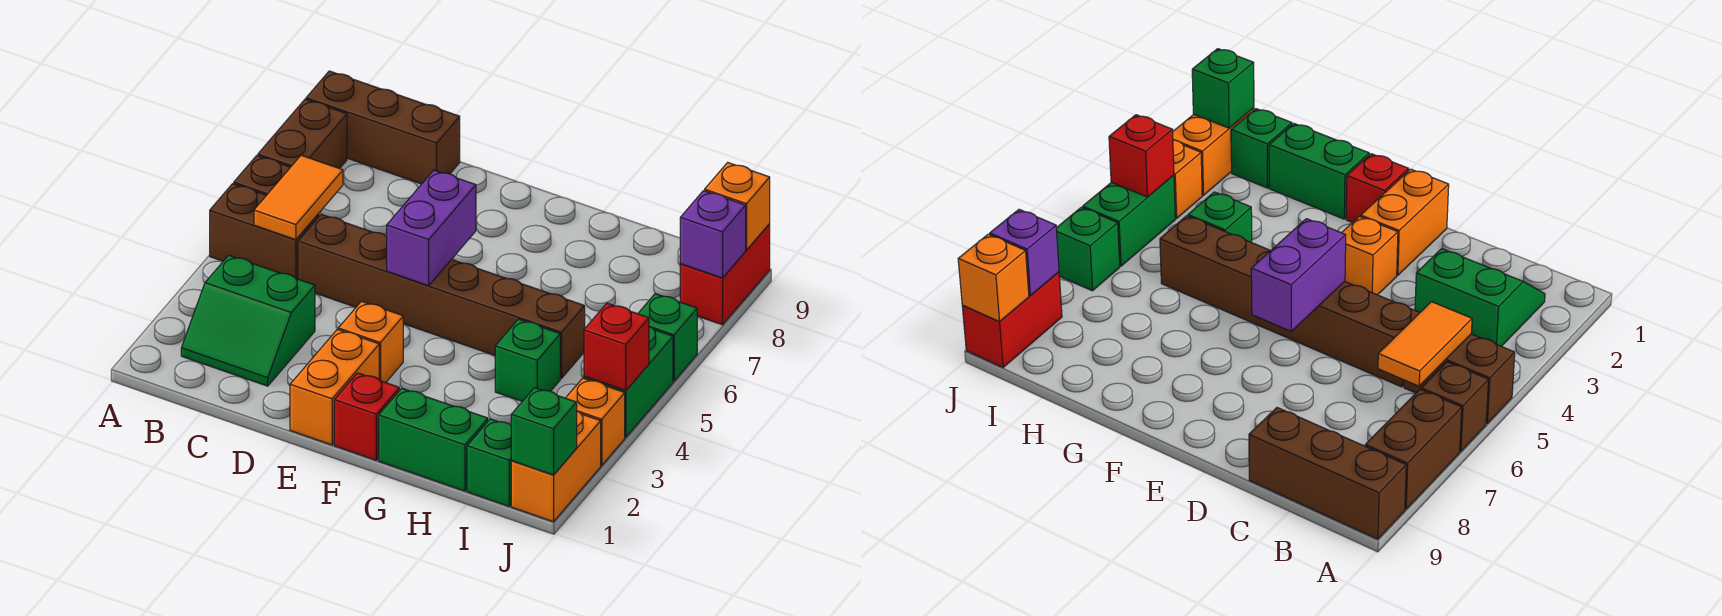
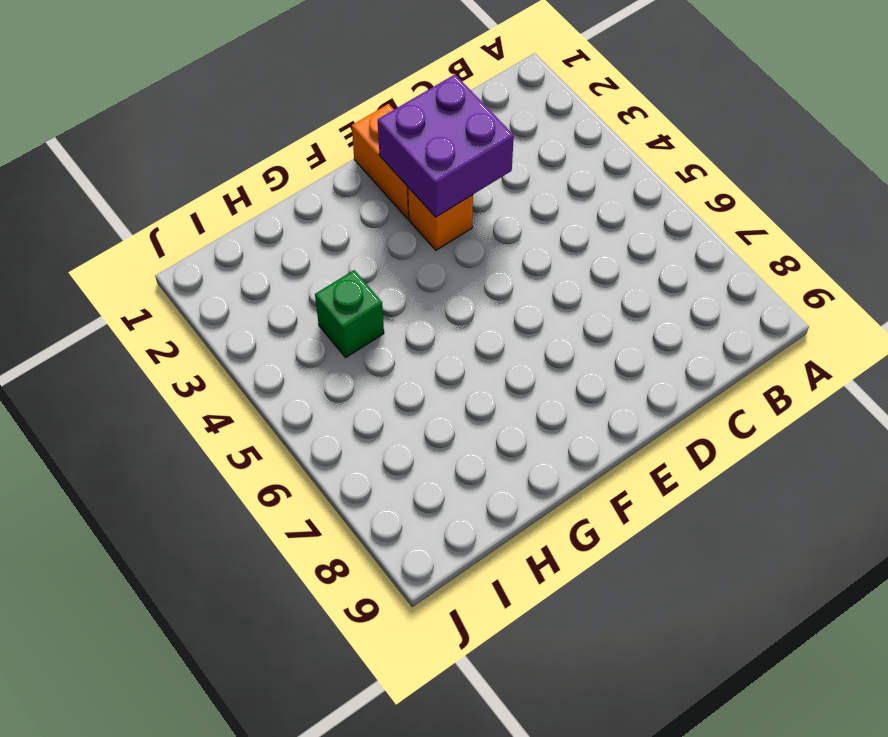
purple 2x2 brick [378,75,514,217] -> none
none -> brown 1x2 brick [210,184,319,279]
none -> brown 1x1 brick [234,156,290,195]
none -> brown 1x2 brick [258,99,347,169]

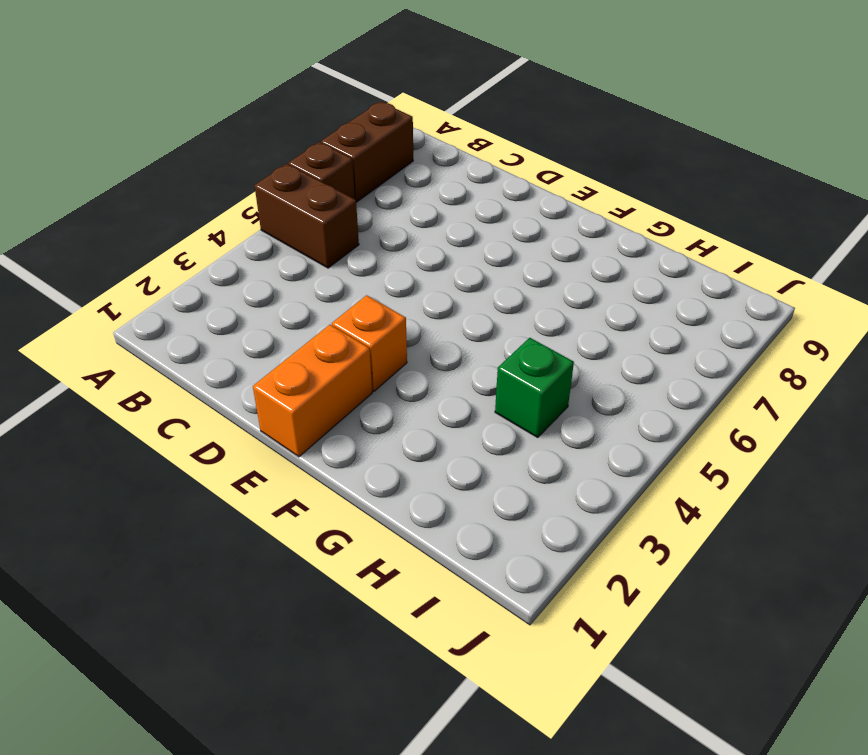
none -> brown 1x3 brick [306,71,460,184]
none -> green 2x2 slope [181,255,315,386]
none -> brown 1x6 brick [298,214,585,378]

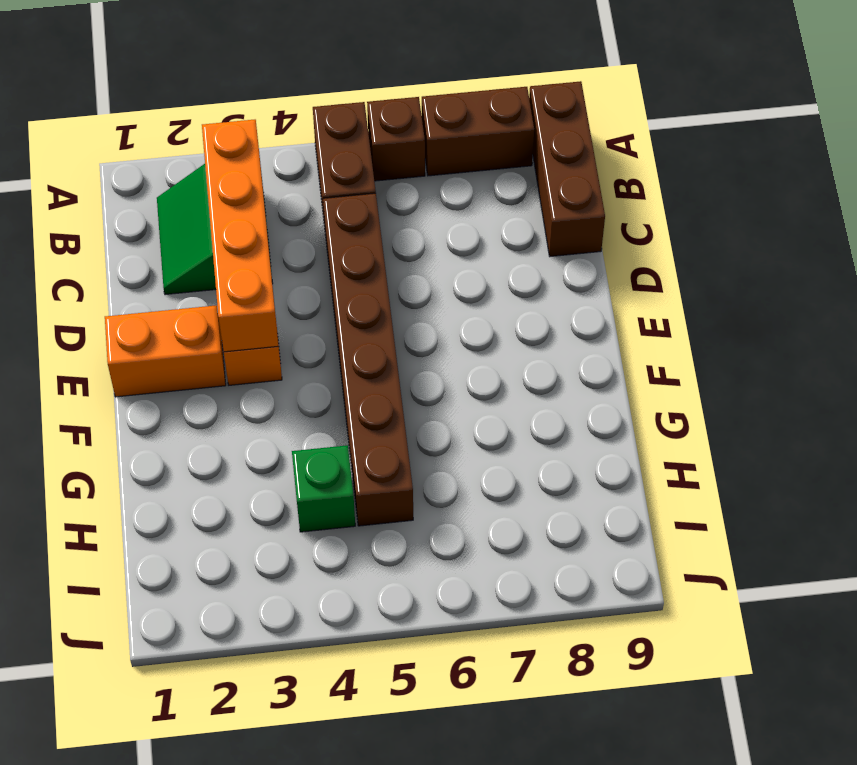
orange 1x4 brick [202,120,278,352] -> none
none -> red 1x1 brick [334,373,399,460]
none -> green 1x2 brick [379,388,488,491]
none -> green 1x1 brick [467,419,511,506]

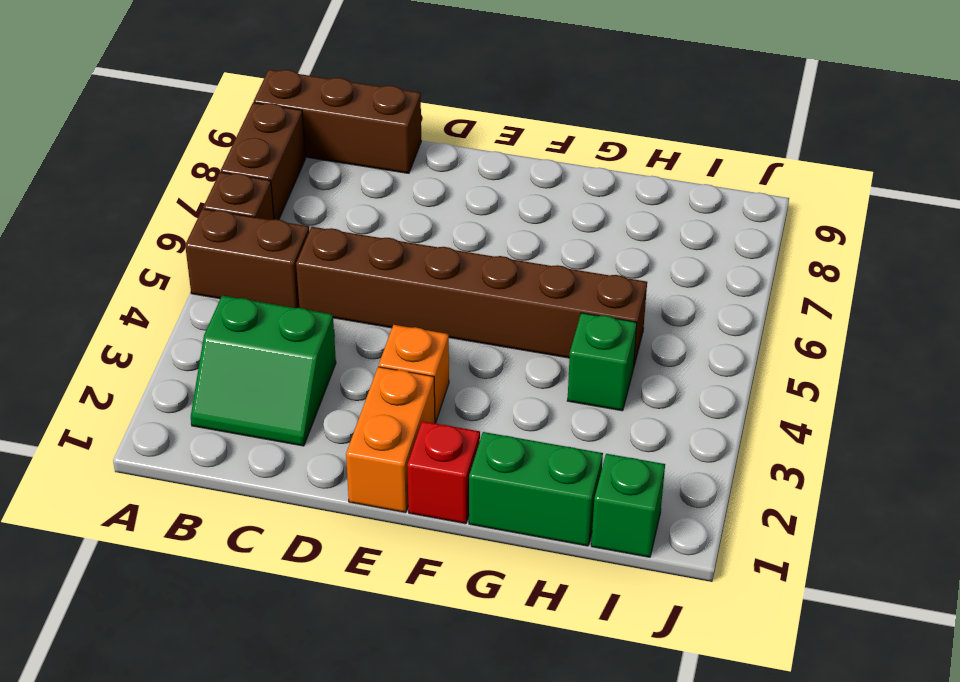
none -> orange 1x2 brick [511,411,601,522]
none -> orange 1x1 brick [566,378,625,465]
none -> green 1x2 brick [584,326,673,437]

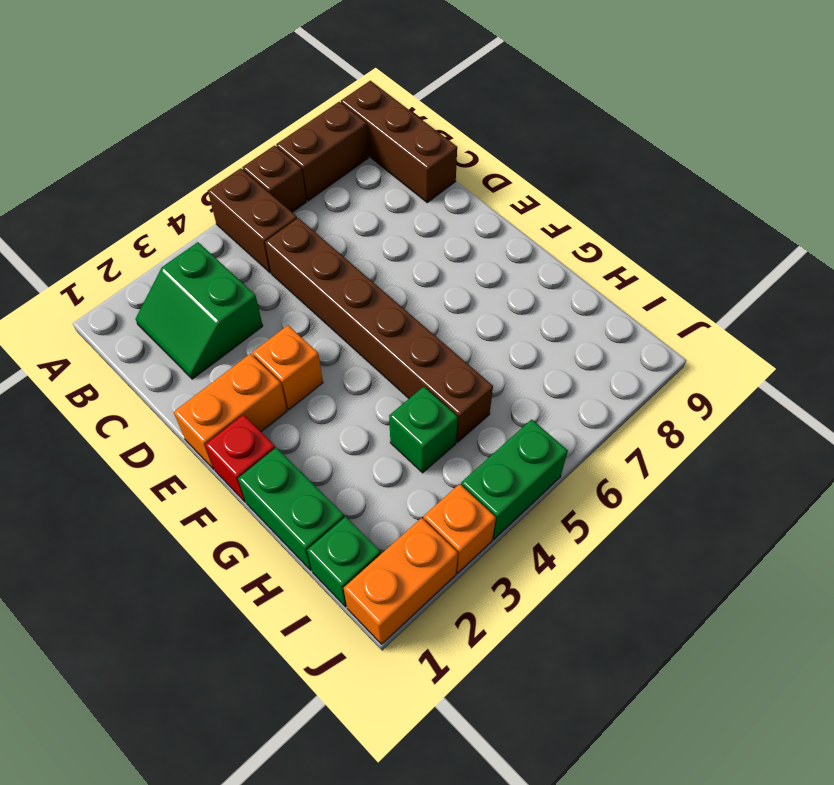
none -> green 1x1 brick [638,294,697,381]
none -> red 1x2 brick [680,224,770,325]
none -> orange 1x2 tile [254,155,343,240]

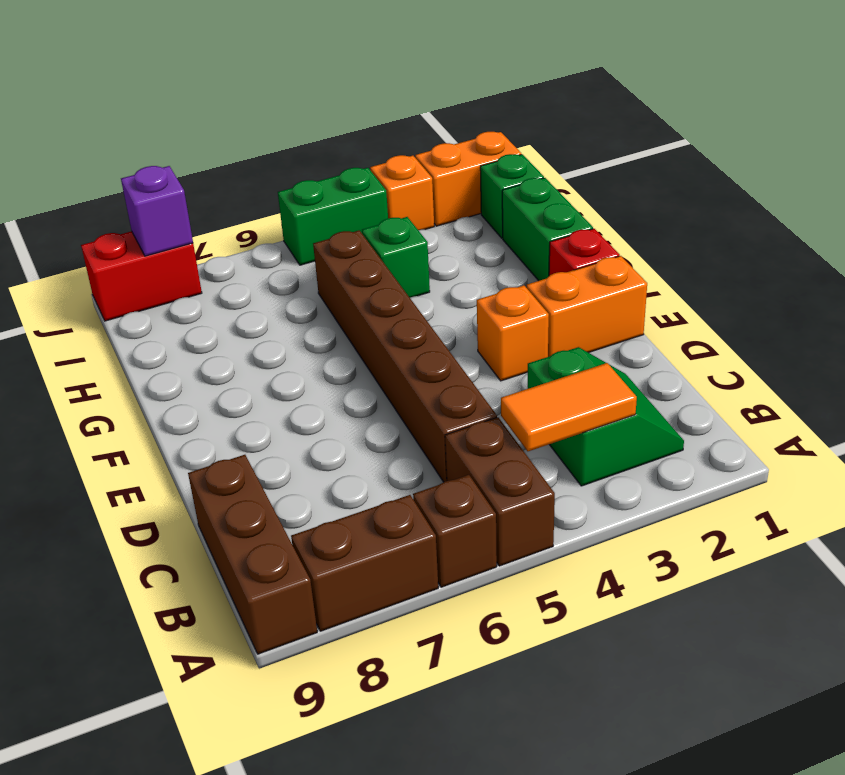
orange 1x2 tile [501,363,637,451] -> orange 1x2 tile moved to [254,155,343,240]
none -> green 1x1 brick [638,294,697,381]
none -> purple 1x2 brick [387,170,476,286]
none -> green 1x1 brick [511,388,577,475]

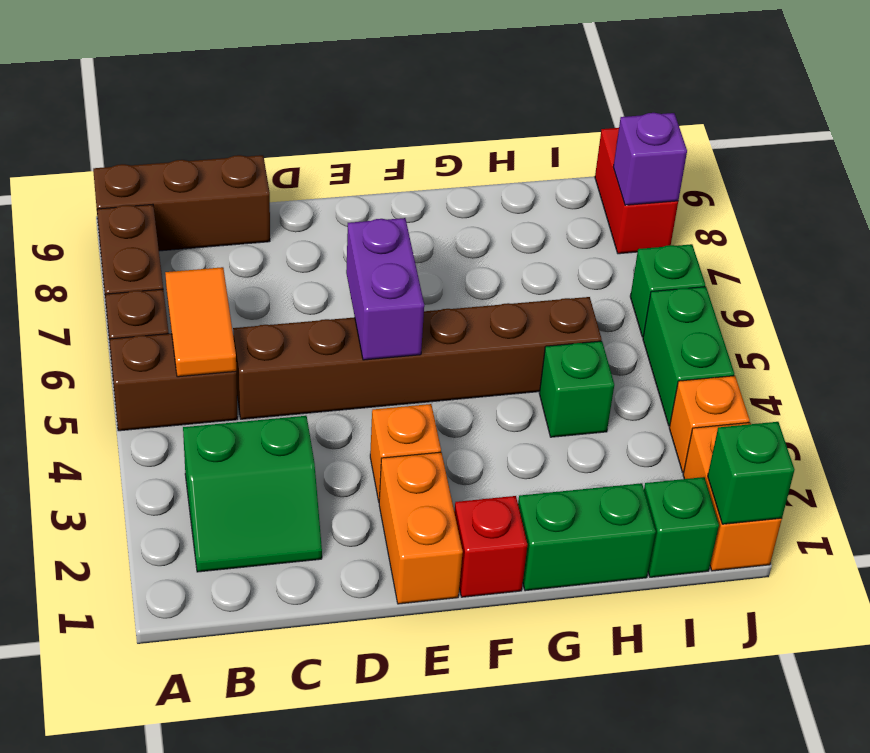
none -> red 1x1 brick [584,303,649,391]
none -> orange 1x1 brick [705,162,770,250]

